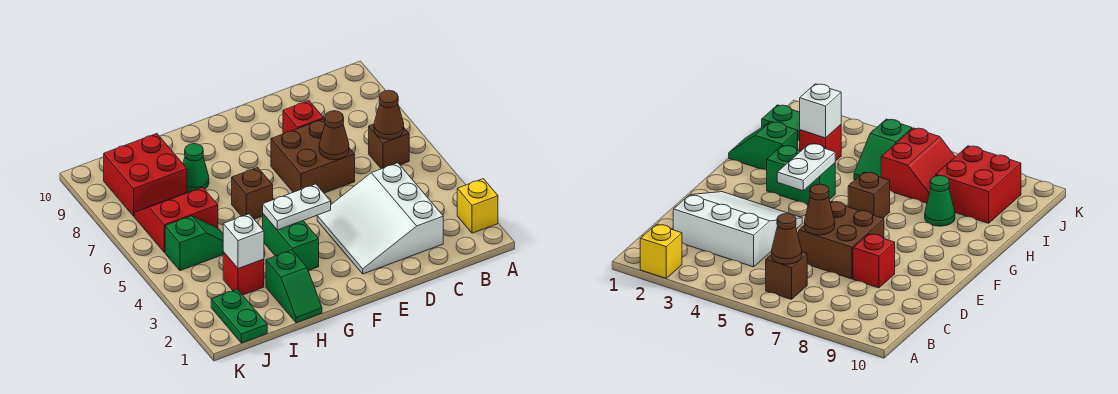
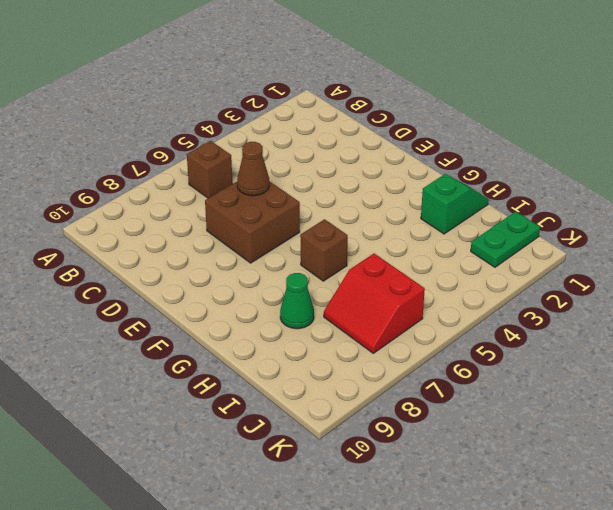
none -> yellow 1x1 brick [457,179,498,233]
none -> white 3x3 slope [317,163,443,274]
none -> red 1x1 brick [283,101,324,134]

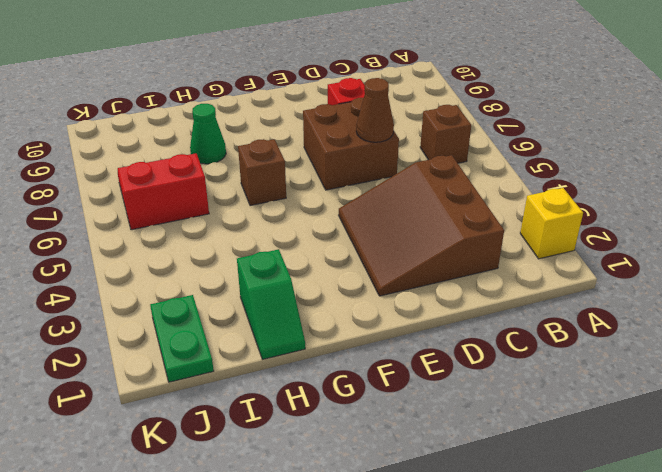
brown 3x3 slope [339,155,504,296] -> white 3x3 slope [317,163,443,274]
none -> green 1x2 brick [263,214,319,271]
none -> red 1x1 brick [223,252,264,295]
none -> green 1x2 slope [165,216,223,271]

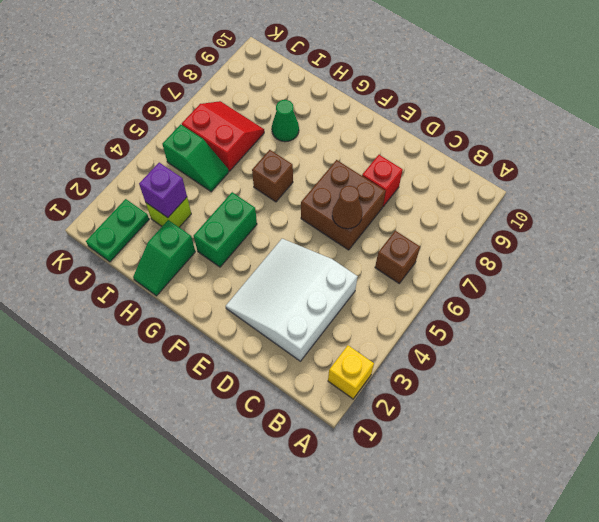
lime 1x1 brick [146,197,191,227] -> red 1x1 brick [223,252,264,295]
purple 1x1 brick [139,163,187,217] -> white 1x1 brick [223,214,264,269]
none -> red 2x2 brick [104,134,187,216]
none -> brown 1x1 cone [374,90,404,139]
none -> white 1x2 plate [263,184,331,230]

